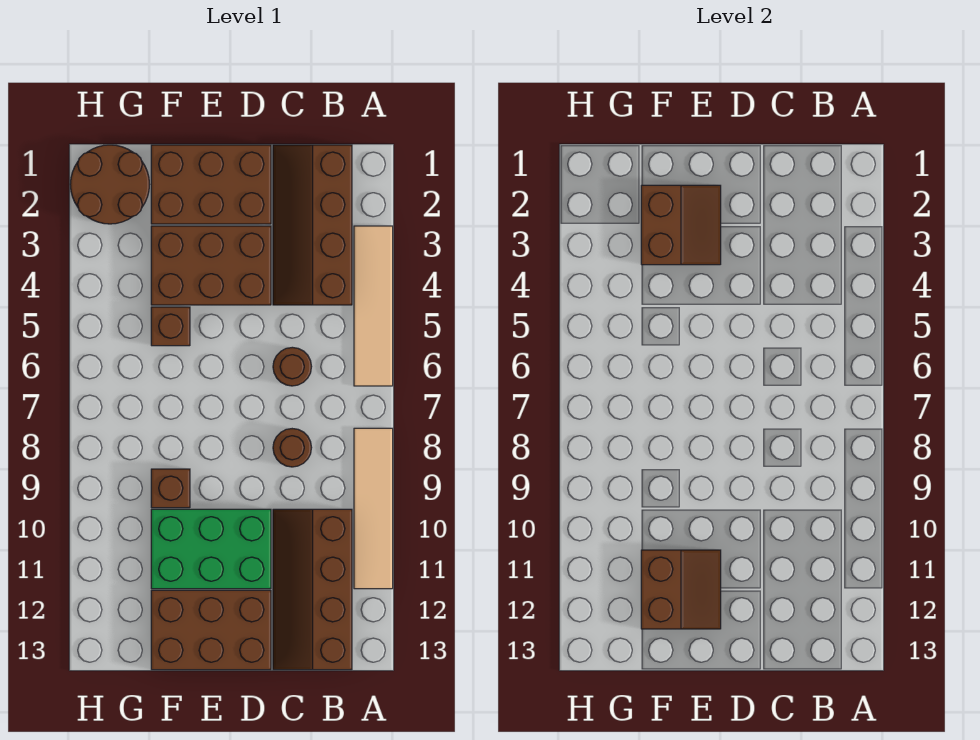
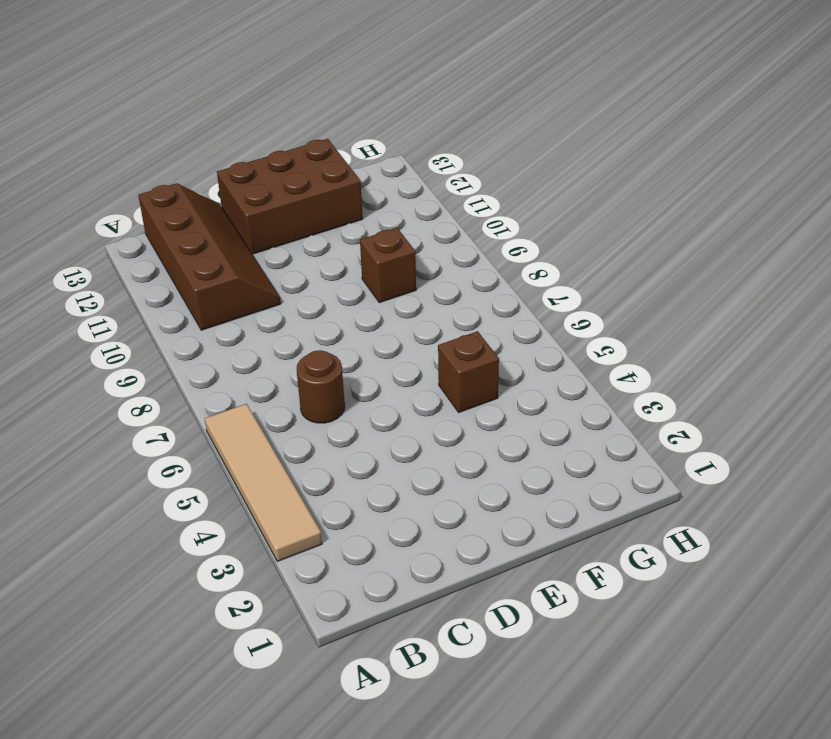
none -> tan 1x4 tile [354,428,393,589]
none -> brown 2x4 slope [273,145,352,305]
none -> brown 1x1 round brick [273,429,312,467]

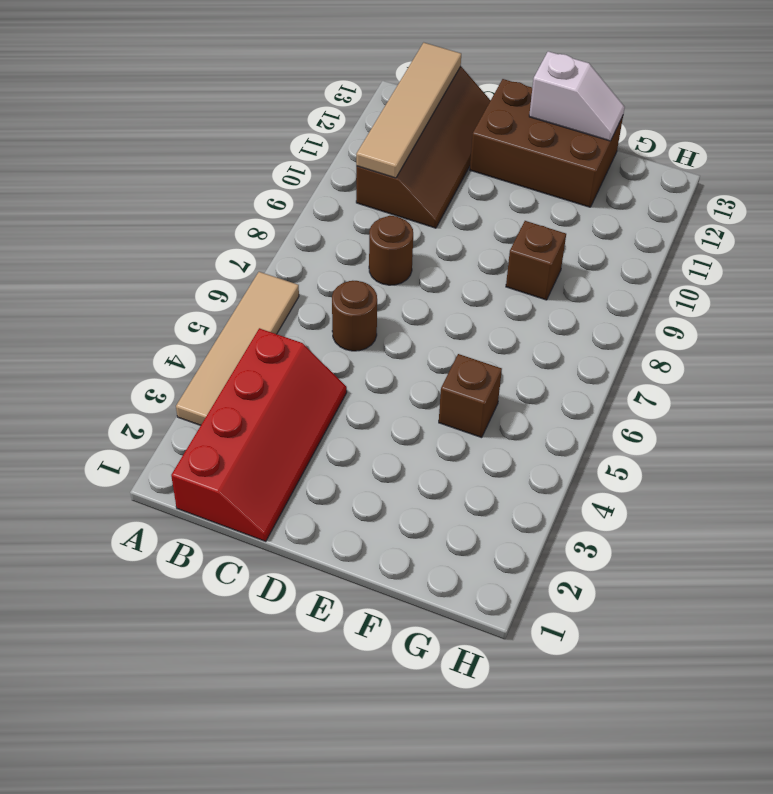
red 2x4 slope [171,328,347,541] -> brown 2x4 slope [273,145,352,305]
tan 1x4 tile [356,43,461,178] -> tan 1x4 tile moved to [354,428,393,589]
white 1x2 slope [529,51,625,141] -> none
none -> brown 2x3 brick [151,145,271,224]
none -> brown 2x3 brick [151,226,271,305]
none -> green 2x3 brick [151,509,271,589]

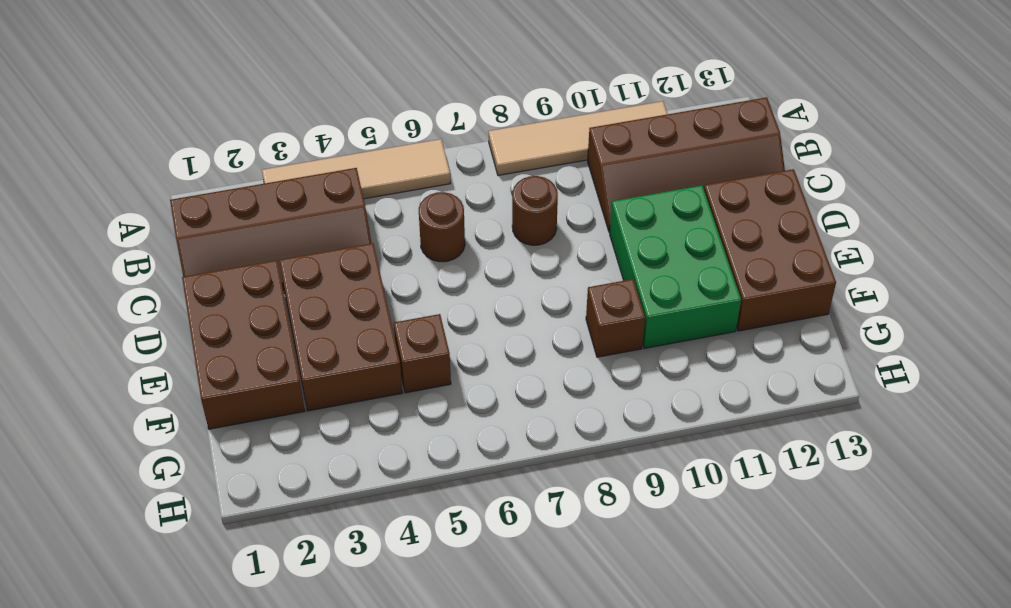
none -> brown 2x2 round brick [70,145,149,224]
none -> brown 2x2 slope [641,185,721,265]
none -> brown 2x2 slope [641,550,721,629]

